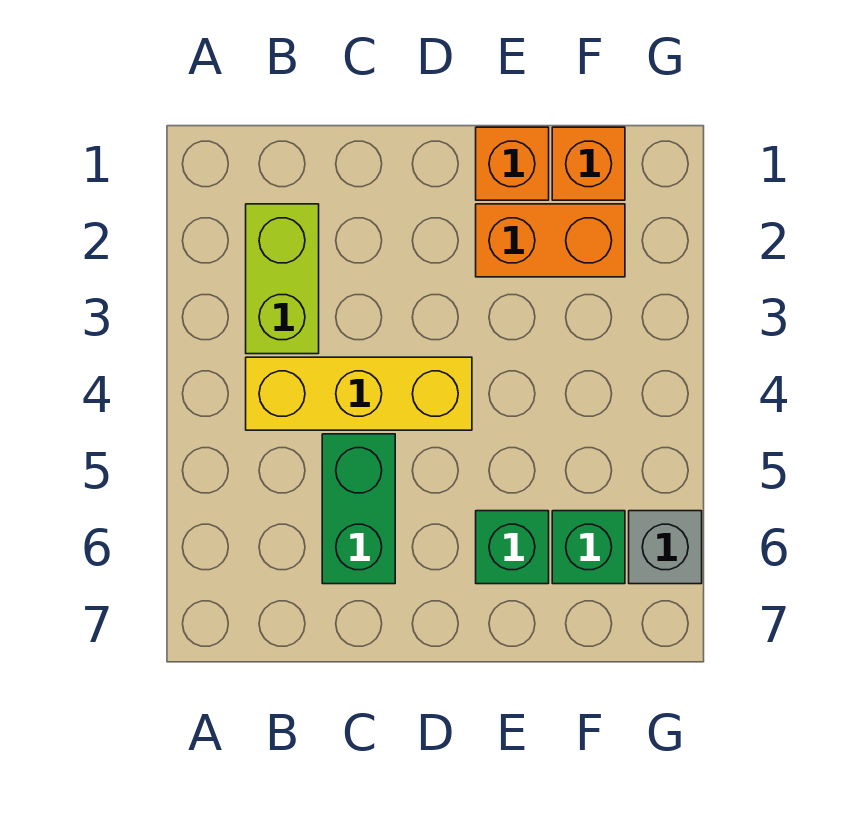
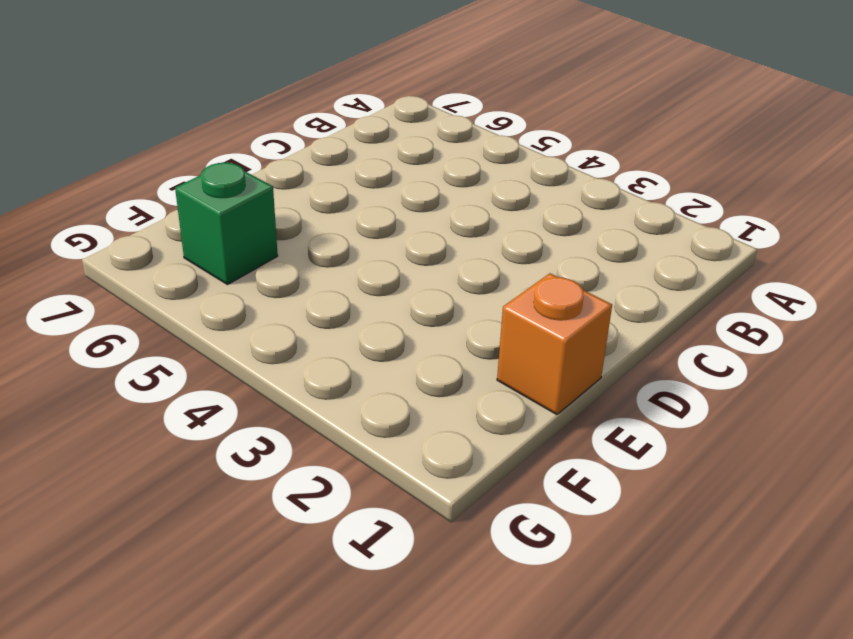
none -> lime 1x2 brick [246,204,319,354]
none -> yellow 1x3 brick [246,357,472,430]

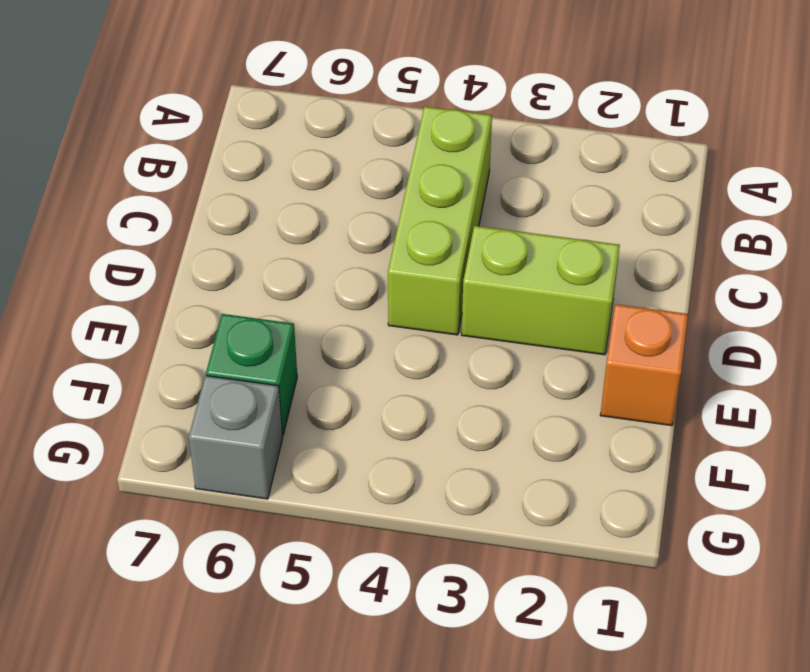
lime 1x3 brick [388,107,492,335] -> yellow 1x3 brick [246,357,472,430]
lime 1x2 brick [462,226,620,355] -> lime 1x2 brick moved to [246,204,319,354]
none -> green 1x2 brick [322,434,395,584]
none -> orange 1x2 brick [476,204,625,277]

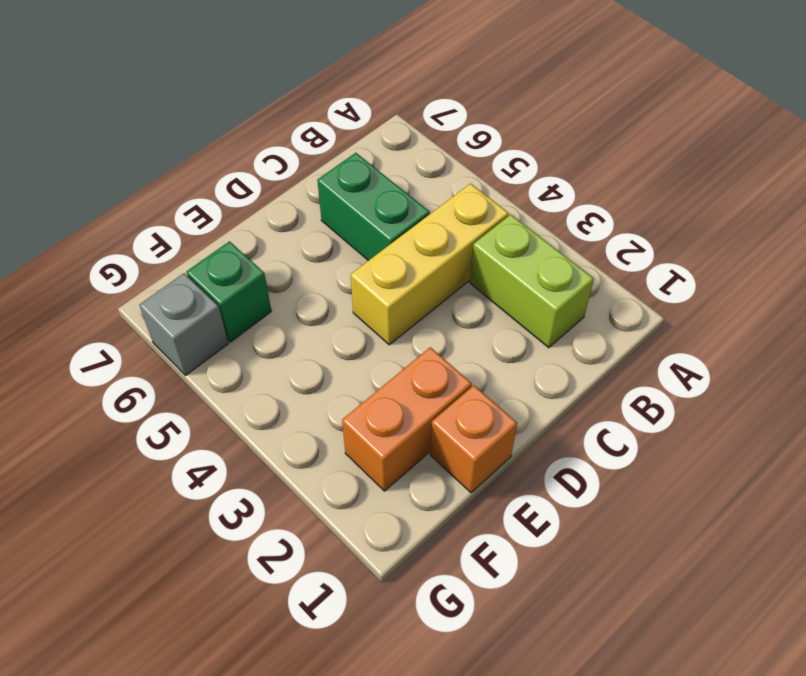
none -> green 1x1 brick [476,511,549,584]
none -> orange 1x1 brick [552,127,625,200]

